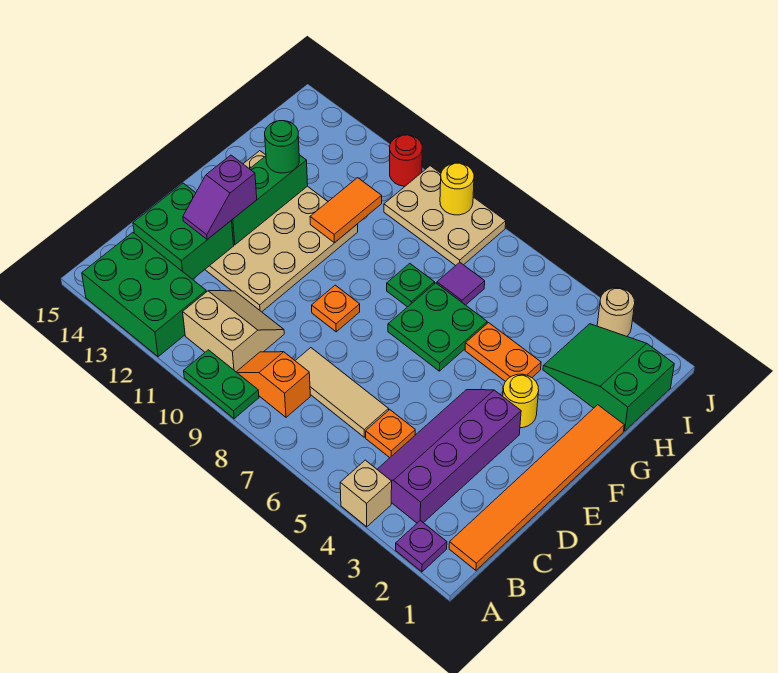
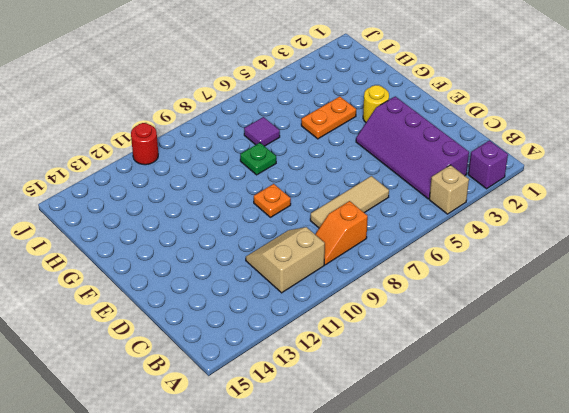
purple 1x1 brick [468,140,508,189] -> purple 1x1 plate [396,520,447,572]
none -> green 1x2 plate [184,350,259,419]
none -> green 2x3 brick [82,233,206,357]
none -> orange 1x6 tile [449,405,624,570]

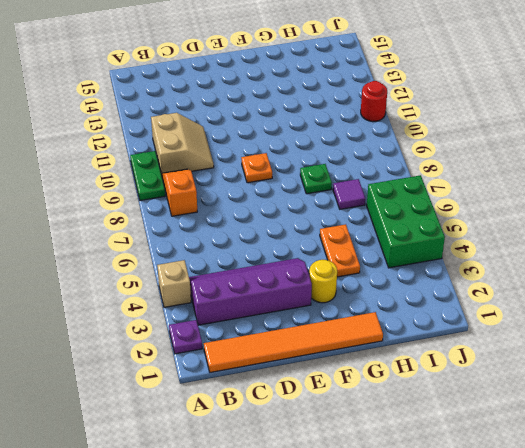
green 2x3 brick [367,175,445,268] -> green 2x3 brick moved to [82,233,206,357]
none -> orange 1x1 plate [366,410,415,458]
none -> tan 1x3 tile [295,348,389,437]
none -> tan 4x4 plate [205,151,358,312]

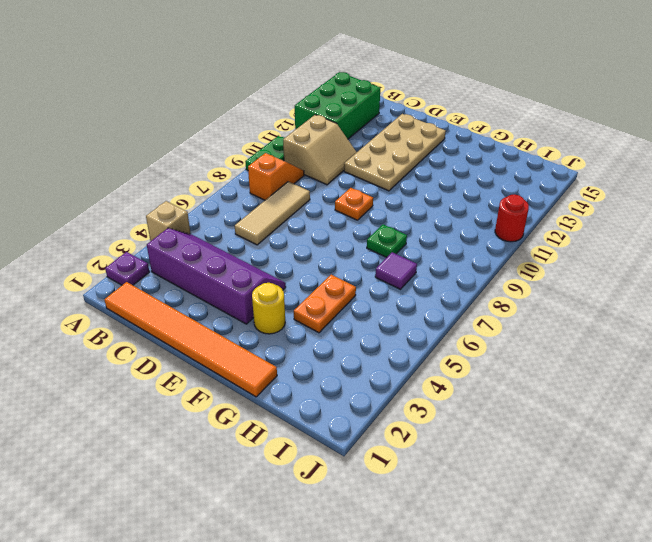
tan 2x4 plate [344,114,446,191] -> tan 4x4 plate [205,151,358,312]
none -> orange 1x1 plate [366,410,415,458]
none -> green 2x2 plate [388,283,487,371]
none -> green 2x3 slope [543,324,674,431]

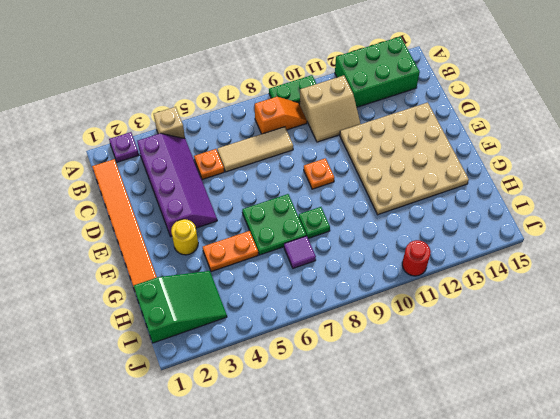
none -> tan 2x3 plate [384,166,506,266]
none -> tan 1x1 round brick [597,288,635,336]
none -> green 2x2 brick [133,183,234,279]

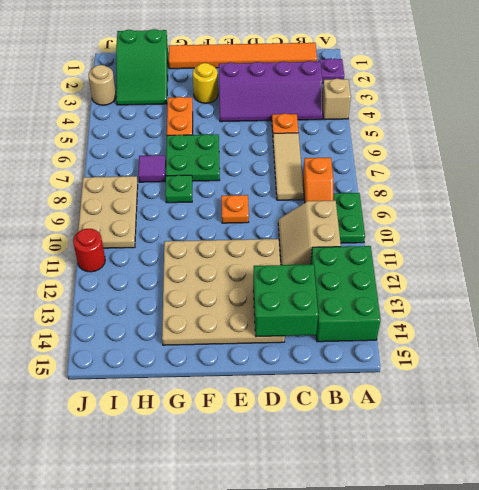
none -> green 1x3 brick [231,155,308,245]
none -> orange 1x2 tile [310,178,382,243]
none -> yellow 1x1 round brick [440,163,474,215]

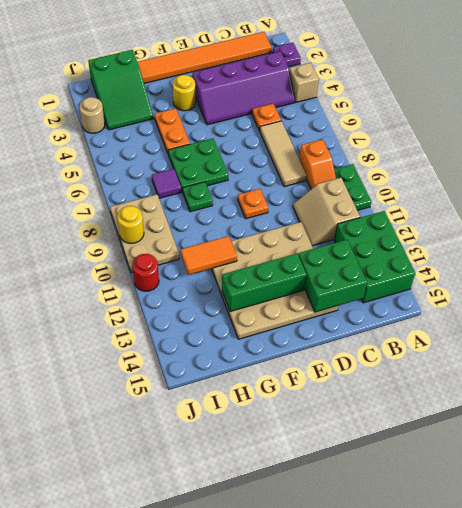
none -> purple 1x2 slope [183,155,257,239]
none -> green 1x1 round brick [265,121,299,173]

